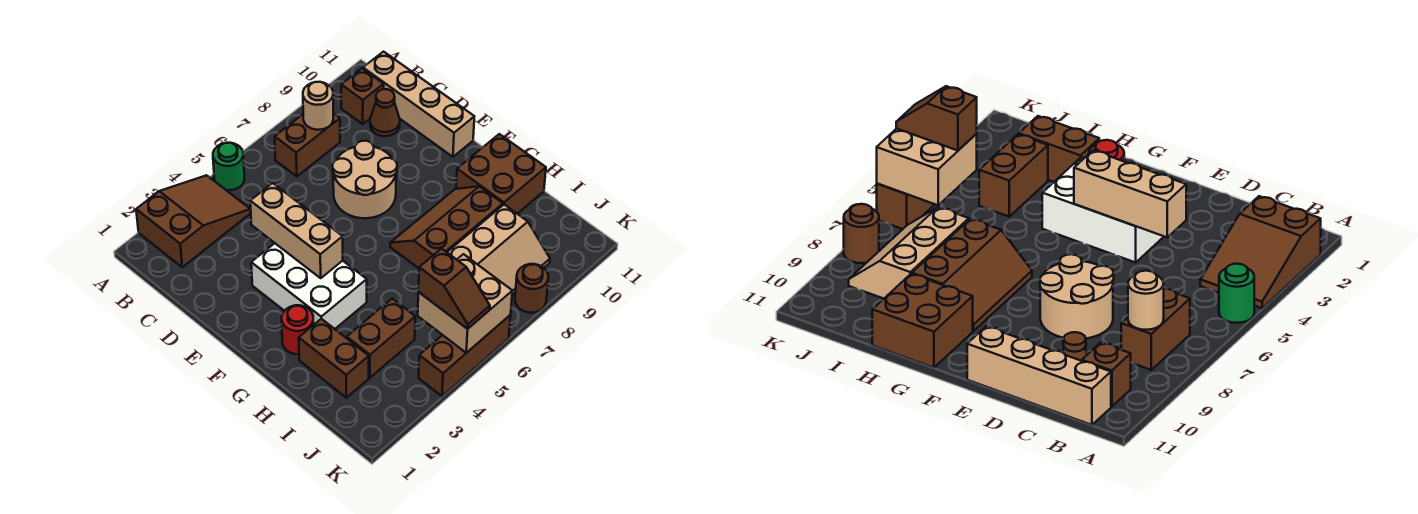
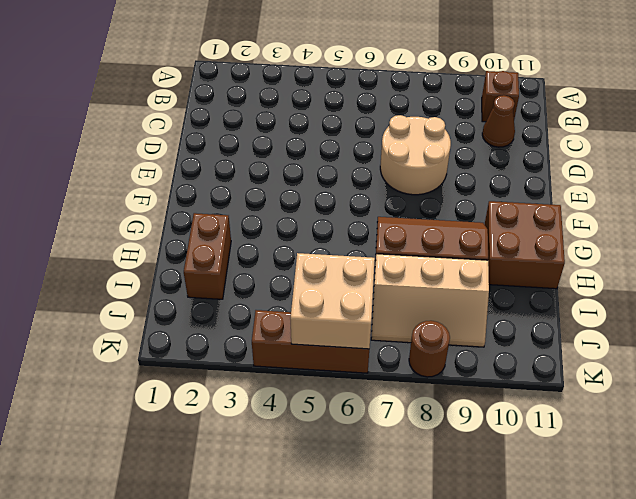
none -> brown 2x3 slope [136,175,251,267]
none -> green 1x1 round brick [213,143,244,190]
none -> brown 1x2 brick [275,114,340,176]

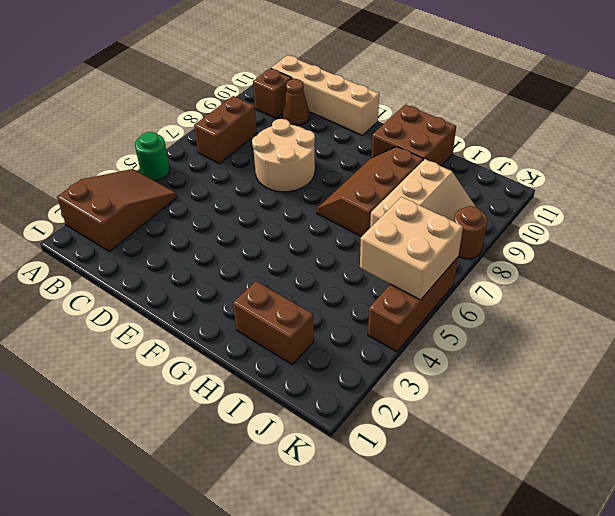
none -> white 2x3 brick [251,243,367,329]
none -> red 1x1 round brick [282,305,313,354]
none -> brown 1x2 brick [347,299,415,378]

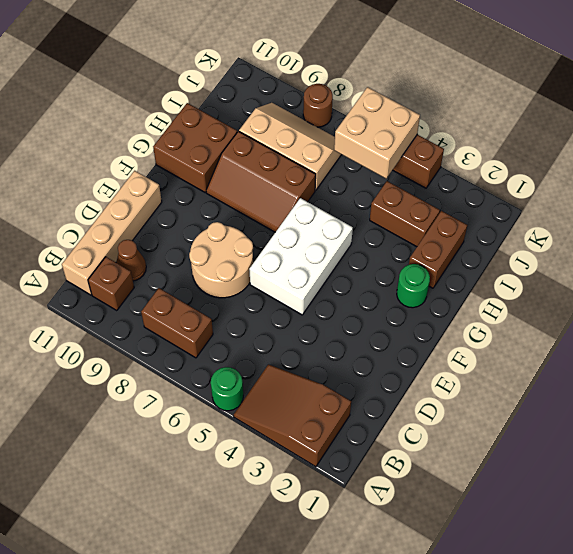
white 2x3 brick [249,198,353,315] -> white 2x3 brick moved to [251,243,367,329]
green 1x1 round brick [397,264,430,308] -> red 1x1 round brick [282,305,313,354]
none -> tan 1x1 round brick [303,82,333,130]
none -> tan 1x3 brick [250,183,343,278]
none -> brown 1x2 slope [418,249,490,329]

